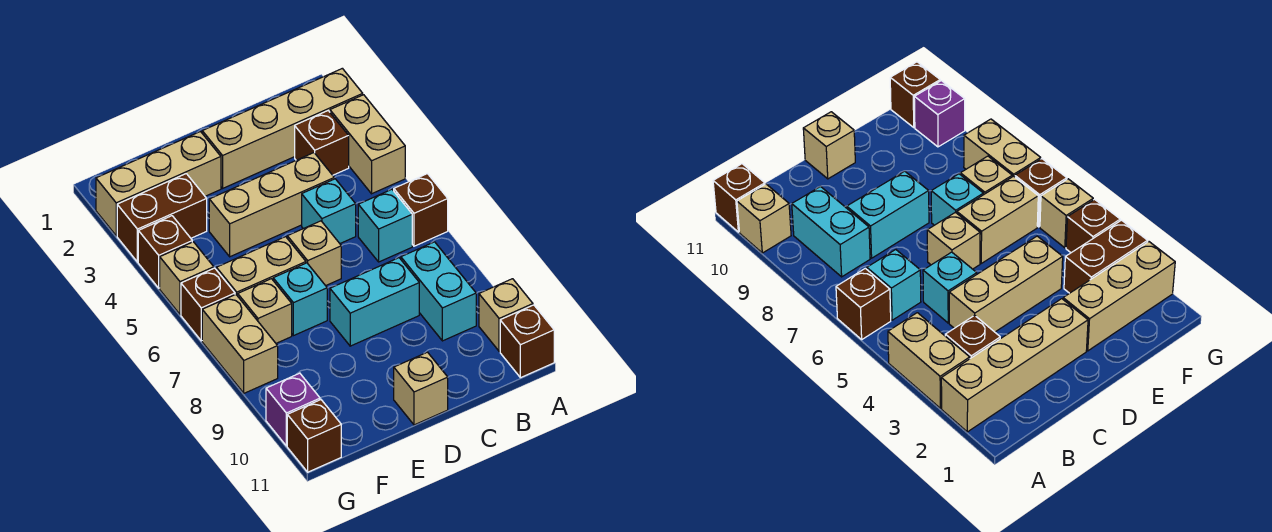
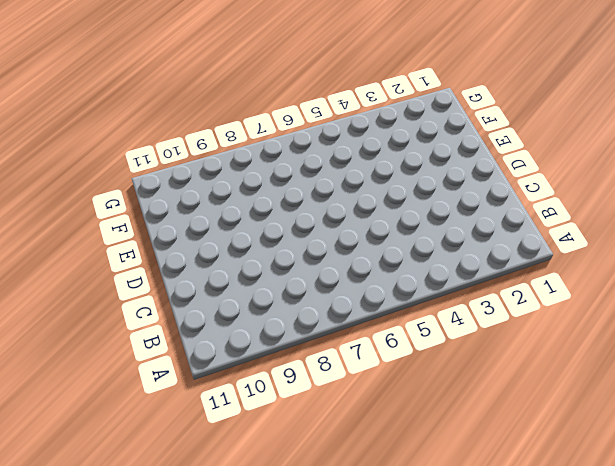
none -> tan 1x4 brick [202,68,363,188]
none -> tan 1x2 brick [330,95,405,194]
none -> brown 1x1 brick [394,174,448,246]

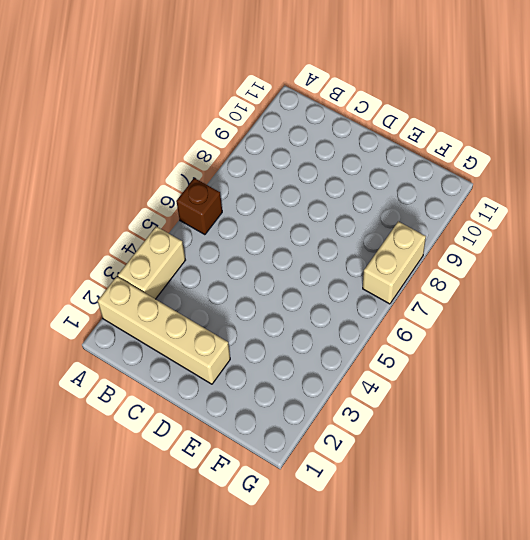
none -> tan 1x1 brick [479,279,533,351]
none -> brown 1x1 brick [500,305,554,378]
none -> brown 1x1 brick [295,111,349,175]

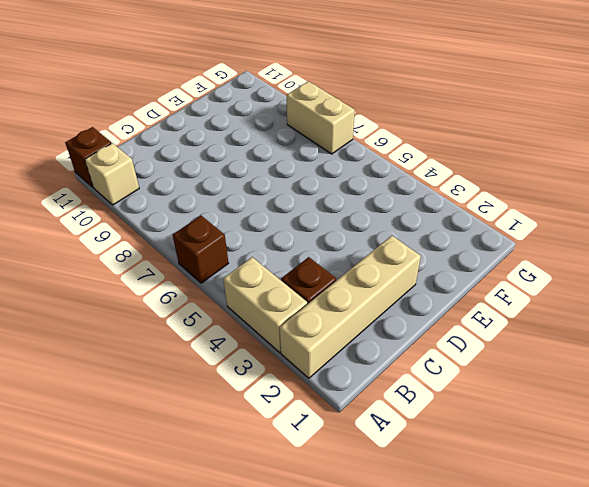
none -> cyan 1x1 brick [358,189,412,262]
none -> cyan 1x2 brick [401,242,476,341]
none -> tan 1x3 brick [209,153,334,257]

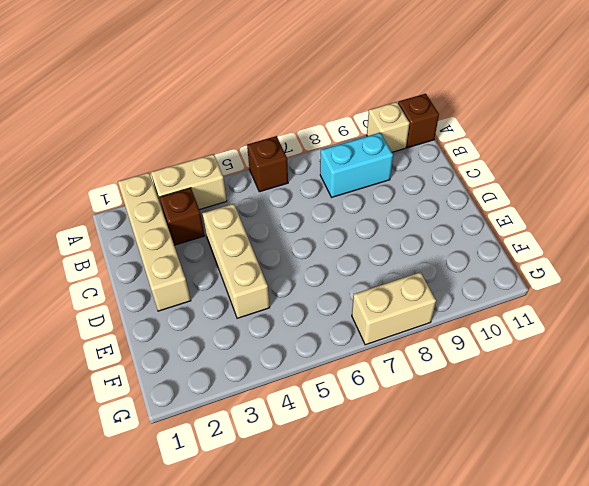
none -> cyan 1x1 brick [358,189,412,262]
none -> cyan 1x1 brick [302,179,356,243]
none -> cyan 1x2 brick [330,258,419,346]

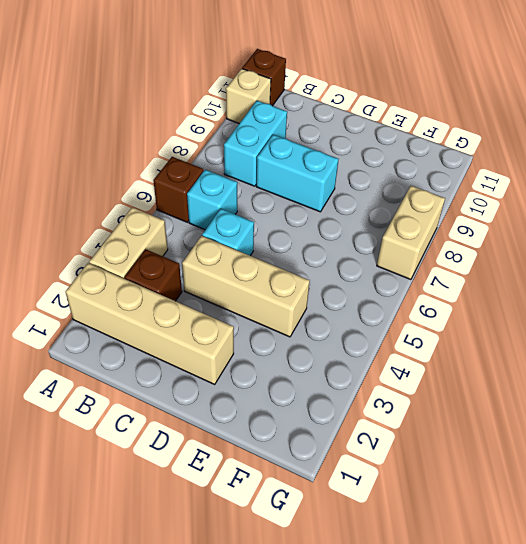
none -> tan 1x1 brick [287,221,341,286]
none -> tan 1x1 brick [394,352,448,425]
none -> tan 1x3 brick [96,132,221,236]

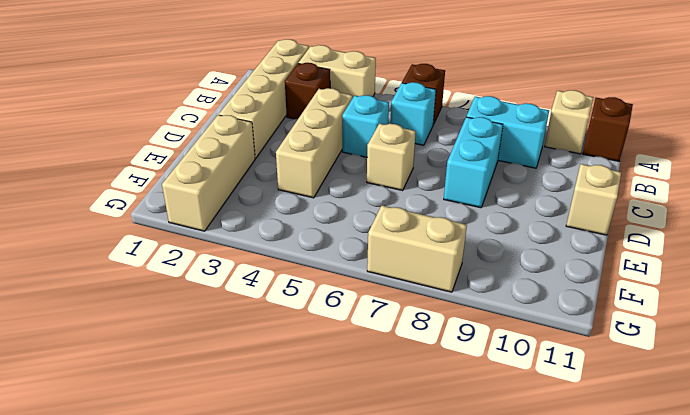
none -> tan 1x2 brick [216,237,306,296]
none -> cyan 1x1 brick [273,263,327,336]
none -> brown 1x2 brick [117,174,207,262]

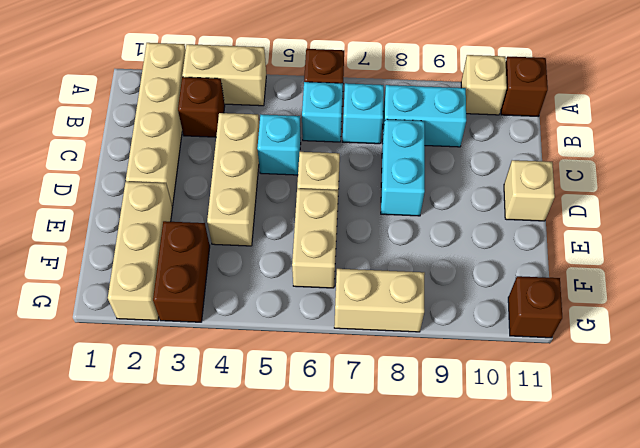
cyan 1x1 brick [343,83,384,144] -> cyan 1x1 brick moved to [273,263,327,336]
none -> tan 1x1 brick [238,279,292,343]
none -> brown 1x1 brick [138,216,192,288]
none -> tan 1x1 brick [160,242,214,315]

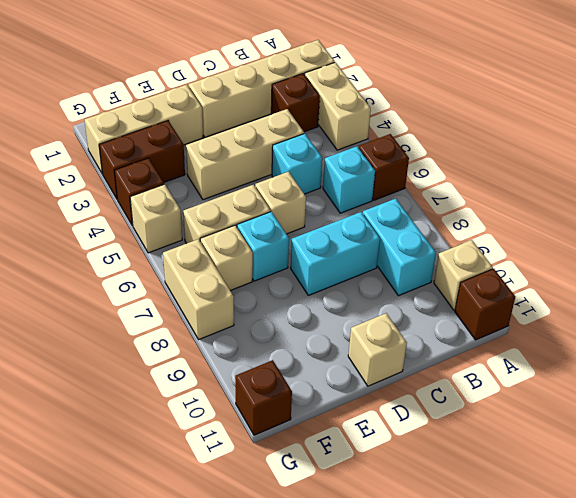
none -> brown 1x1 brick [181,268,235,341]
none -> purple 1x1 brick [266,373,320,446]

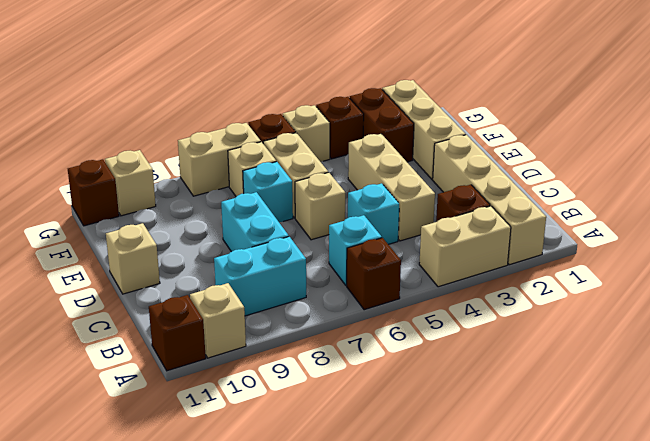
tan 1x1 brick [105,150,156,216] -> purple 1x1 brick [266,373,320,446]

